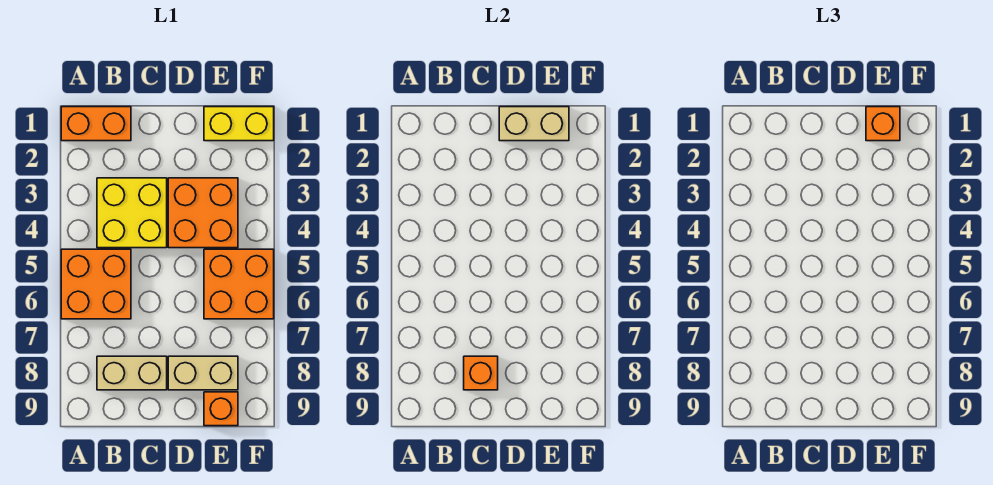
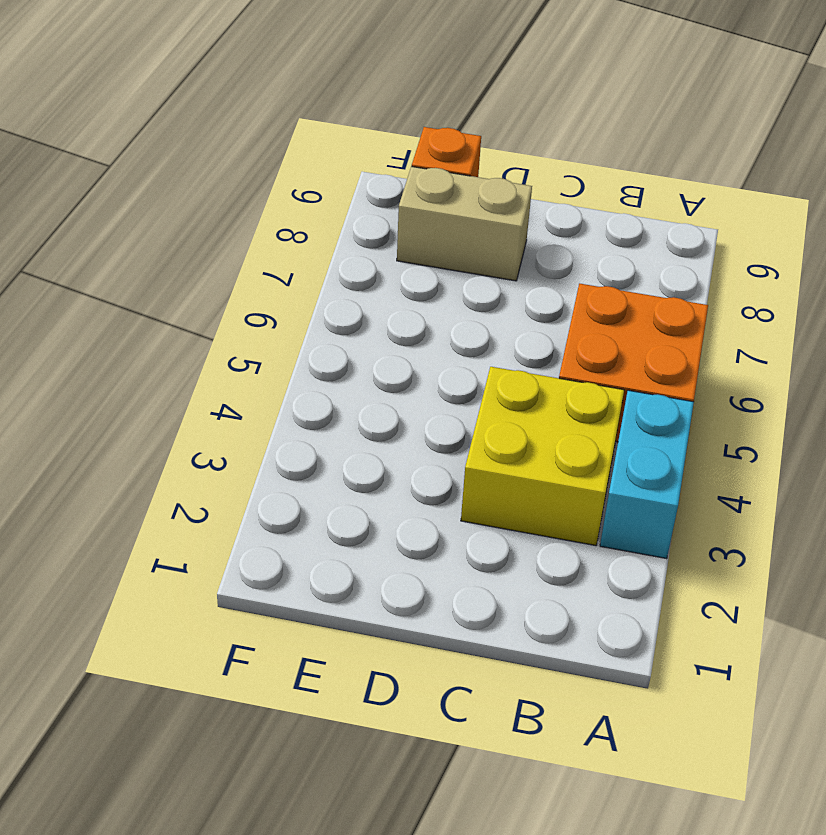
cyan 1x2 brick [600,390,694,559] -> none
none -> orange 1x2 brick [61,107,131,141]
none -> tan 1x2 brick [97,356,167,390]
none -> orange 2x2 brick [168,178,238,248]

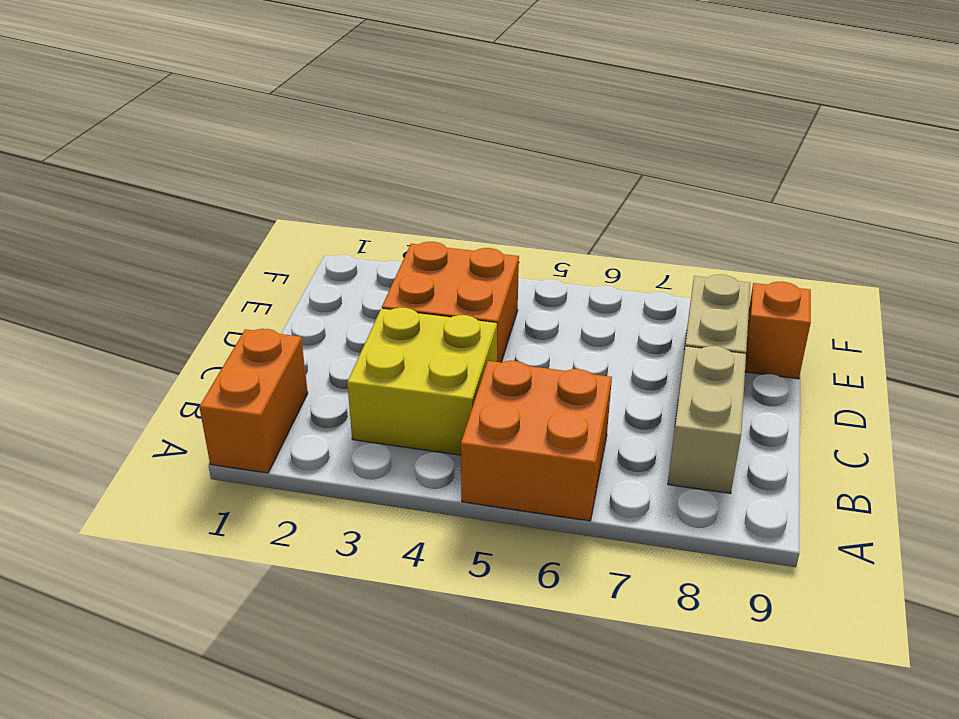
none -> yellow 1x2 brick [204,107,274,141]
none -> orange 2x2 brick [204,249,274,319]
none -> orange 1x1 brick [464,356,498,390]

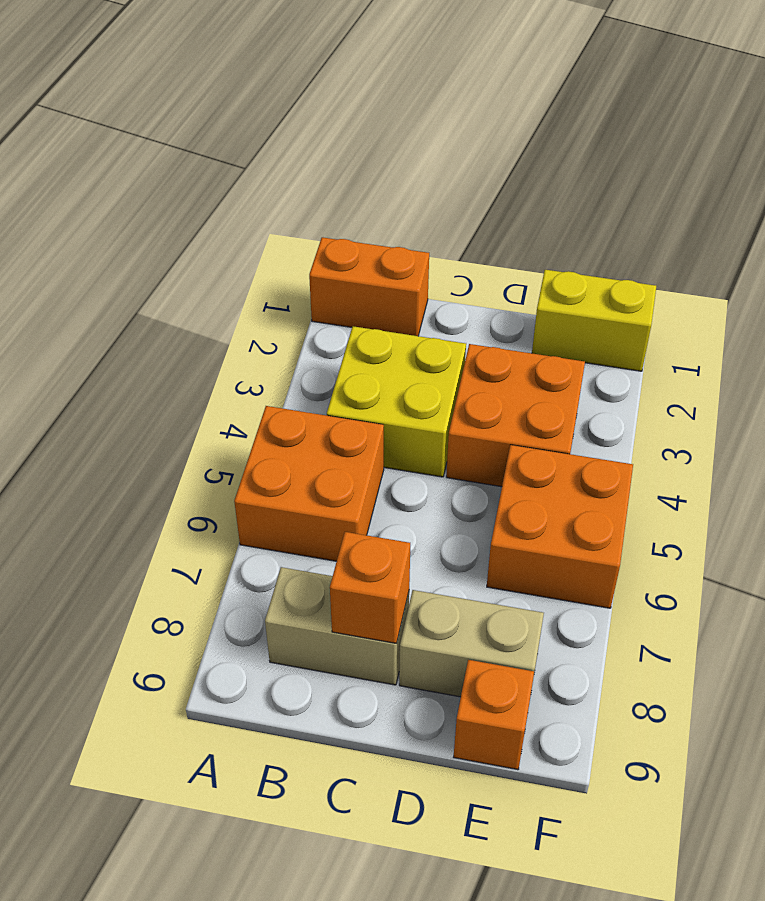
none -> tan 1x2 brick [499,107,569,141]
none -> orange 1x1 brick [866,107,900,141]

